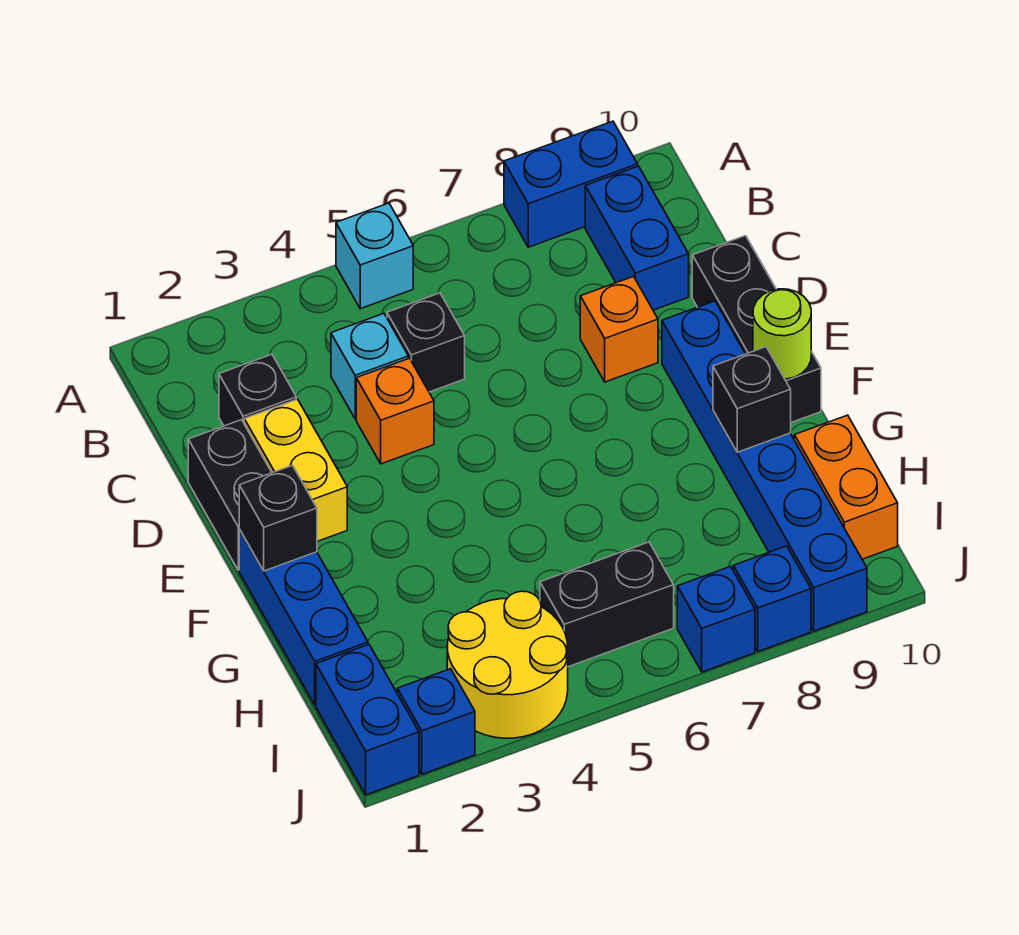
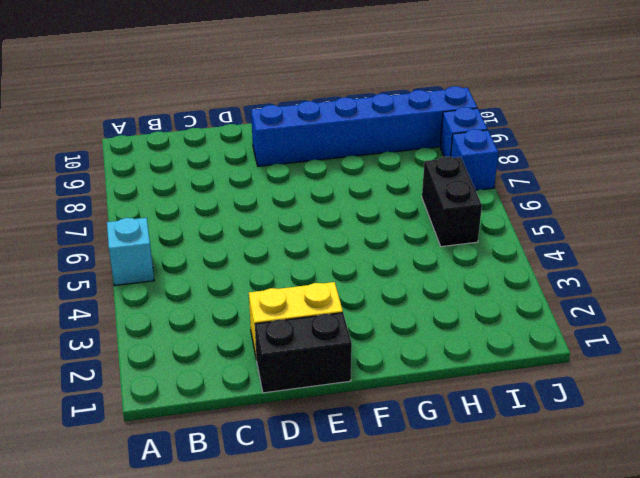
none -> blue 1x2 brick [504,121,638,247]
none -> blue 1x2 brick [585,166,689,310]
none -> black 1x1 brick [219,354,296,426]

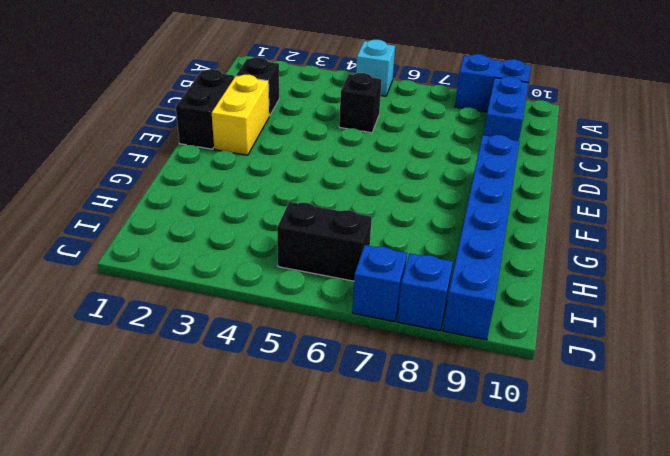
none -> cyan 1x1 brick [331,314,408,419]
none -> orange 1x1 brick [356,358,434,464]
none -> orange 1x1 brick [580,276,658,382]

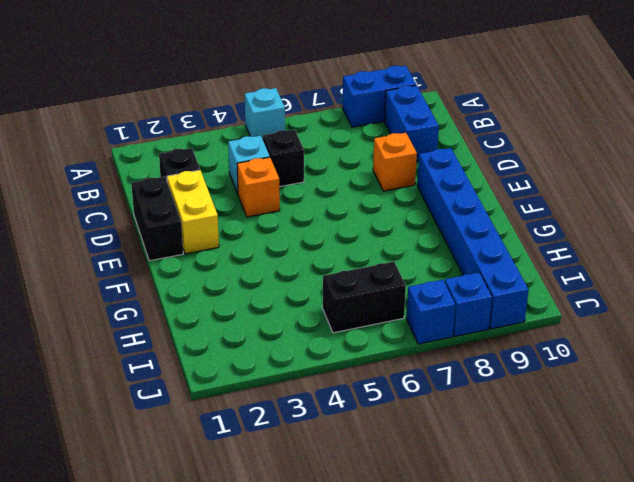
none -> black 1x3 brick [692,236,821,423]
none -> blue 1x3 brick [239,529,368,705]
none -> orange 1x2 brick [794,415,898,559]

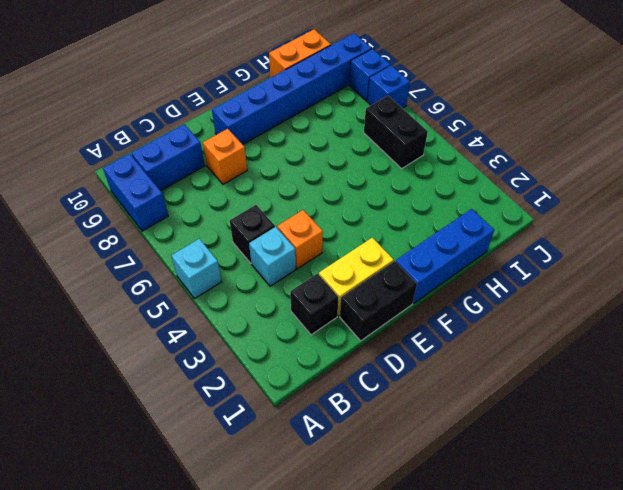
none -> black 1x3 brick [692,236,821,423]
none -> blue 1x2 brick [316,644,419,795]
none -> yellow 2x2 round brick [447,591,568,738]

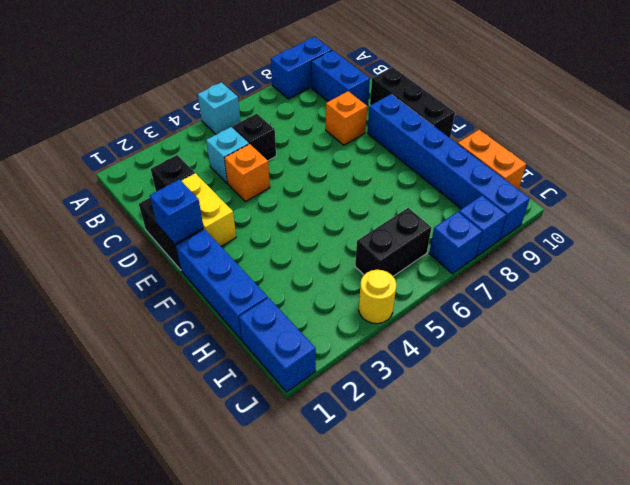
blue 1x1 brick [150,179,204,244] -> blue 1x1 brick moved to [397,669,475,774]
yellow 1x1 round brick [359,270,396,324] -> yellow 2x2 round brick [447,591,568,738]
none -> black 1x1 brick [239,466,317,571]
none -> lime 1x1 round brick [753,289,811,379]
none -> black 1x1 brick [713,347,791,452]

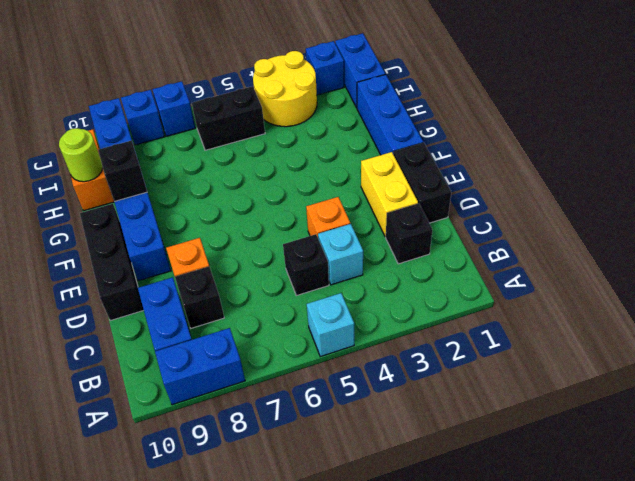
black 1x1 brick [175,266,224,328] -> black 1x1 brick moved to [239,466,317,571]
lime 1x1 round brick [59,128,103,182] -> lime 1x1 round brick moved to [753,289,811,379]

